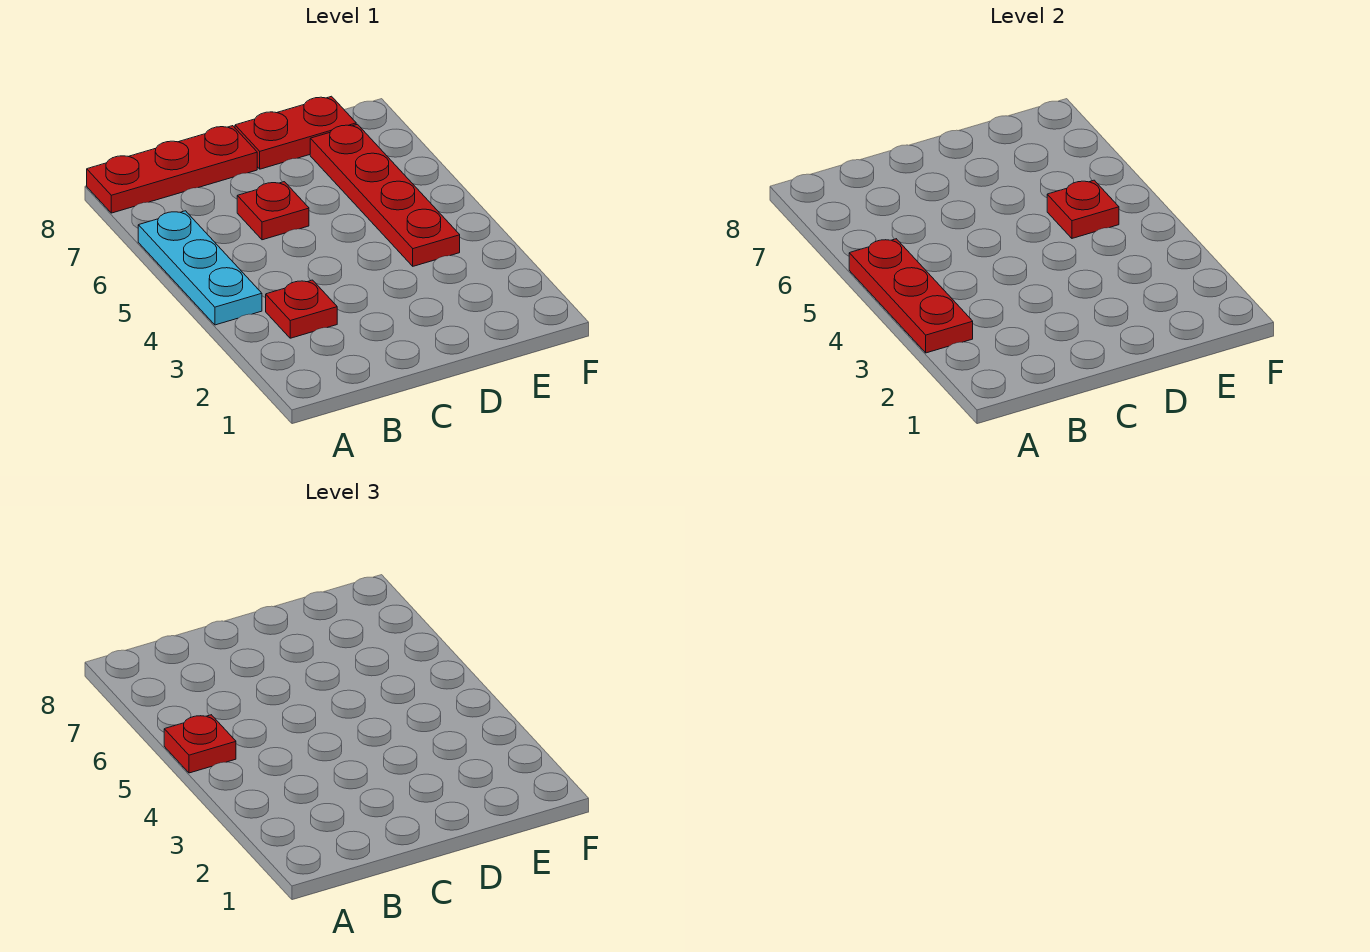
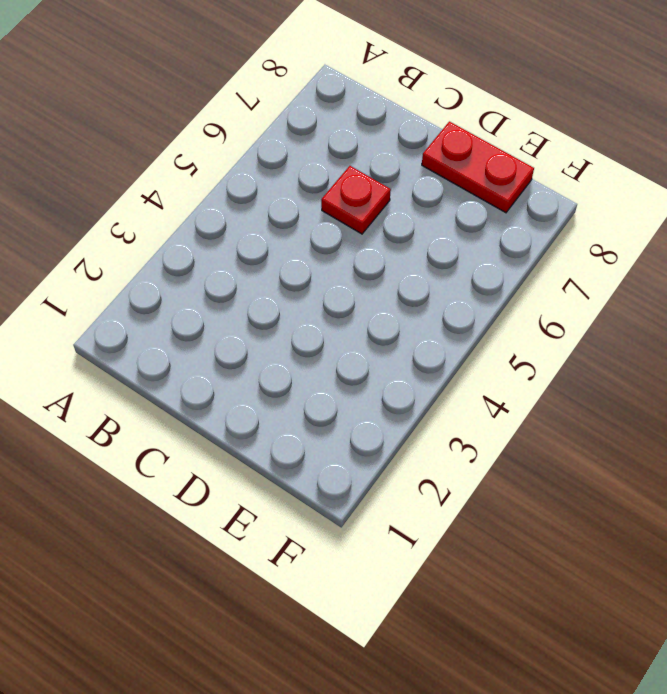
none -> cyan 1x3 plate [138,211,262,325]
none -> red 1x3 plate [87,126,257,213]

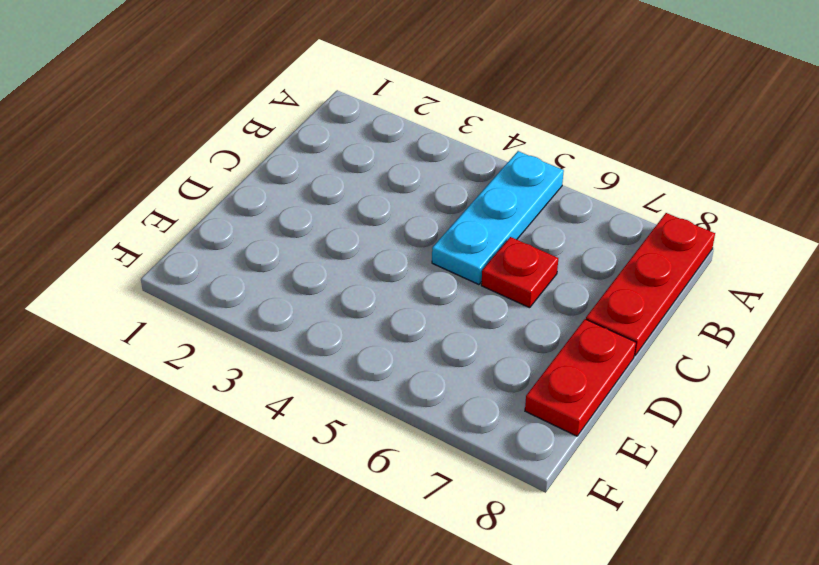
cyan 1x3 plate [432,151,564,285] -> cyan 1x3 plate turned to [138,211,262,325]
none -> red 1x1 plate [266,280,337,338]
none -> red 1x4 plate [310,124,460,266]

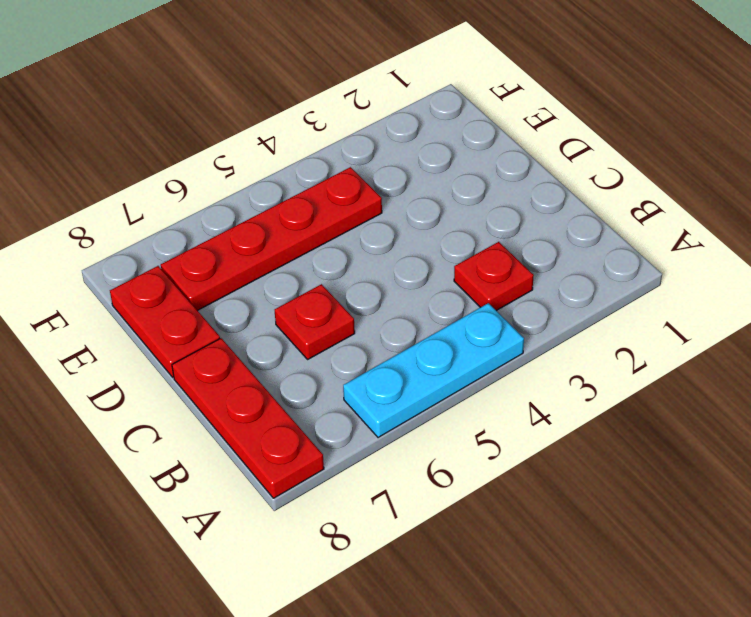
none -> red 1x3 plate [849,239,973,353]
none -> red 1x1 plate [1047,180,1119,238]

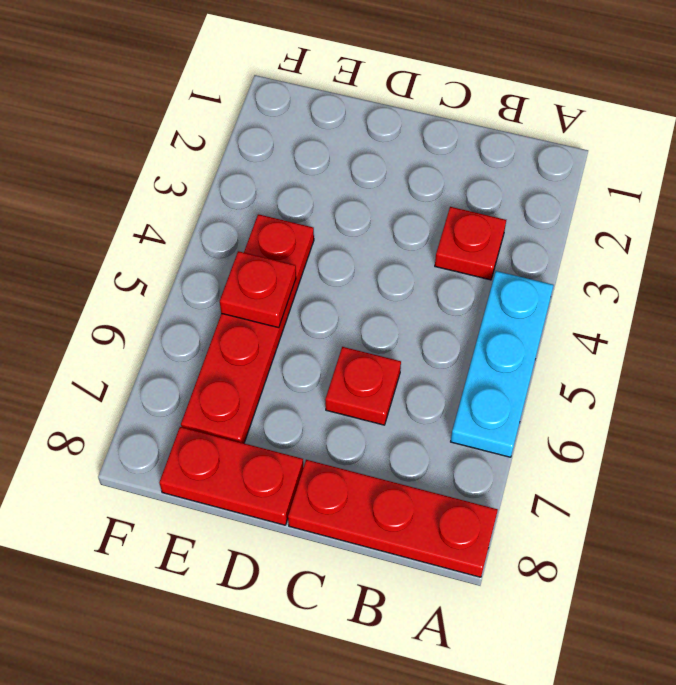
none -> red 1x3 plate [849,239,973,353]
none -> red 1x1 plate [164,715,236,773]

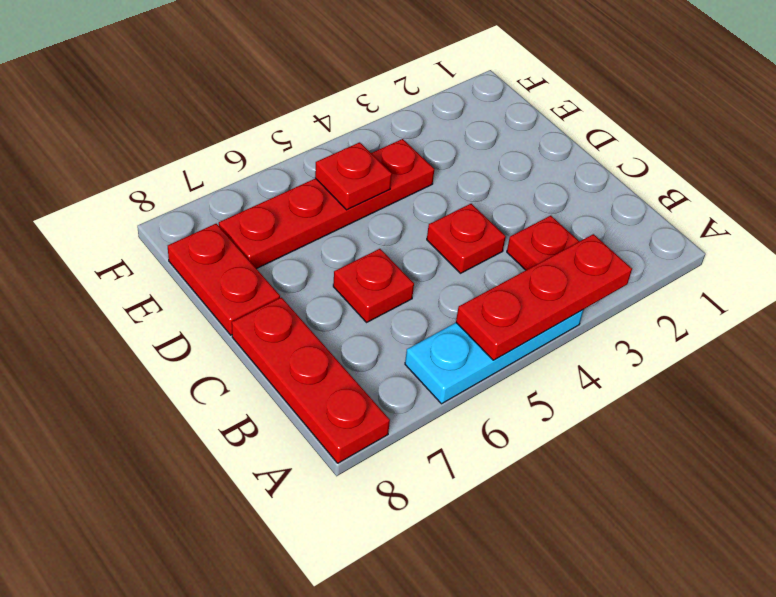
red 1x1 plate [427,204,506,273] -> red 1x1 plate moved to [164,715,236,773]

